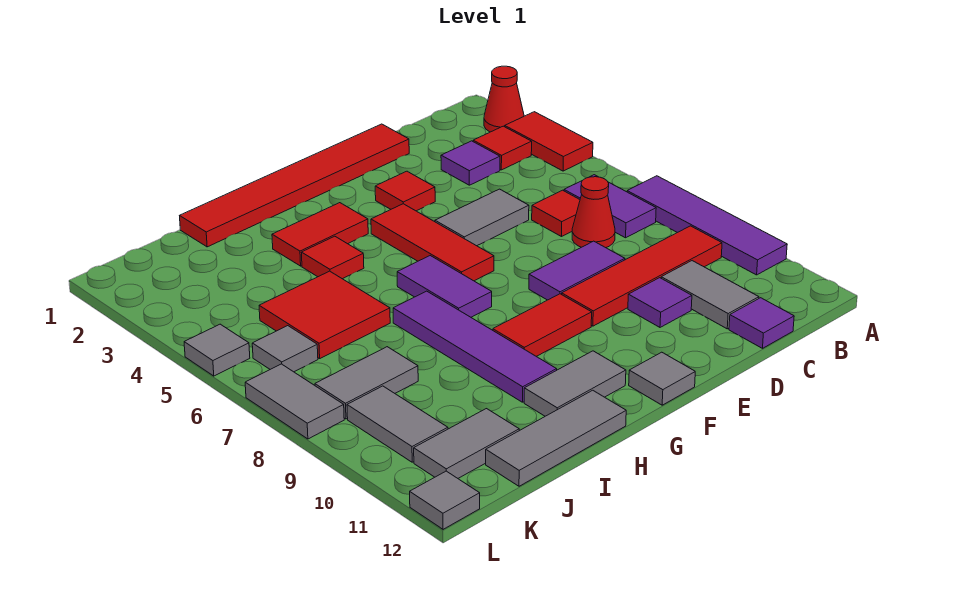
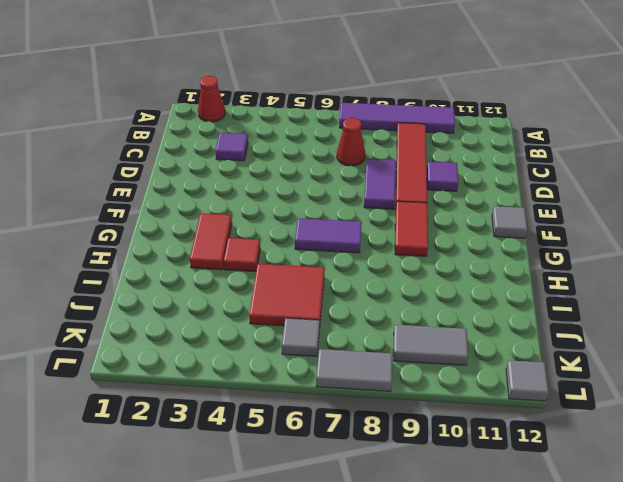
none -> red 1x2 tile [505,112,593,171]
none -> red 1x1 tile [473,126,532,170]
none -> purple 1x2 tile [564,175,656,238]
none -> red 1x1 tile [532,190,580,237]

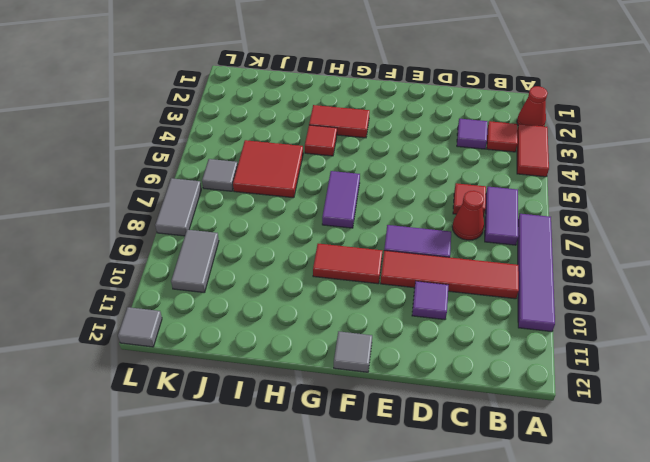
none -> grey 1x2 tile [661,261,759,329]
none -> purple 1x1 tile [729,298,794,348]
none -> red 1x6 tile [180,124,409,247]
none -> grey 1x2 tile [435,189,529,246]

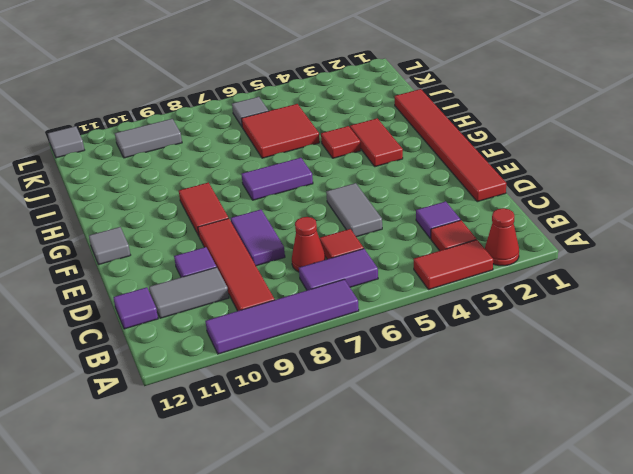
none -> red 1x1 tile [375,171,435,211]
none -> red 1x3 tile [371,204,494,281]
none -> grey 1x2 tile [524,351,626,416]
none -> purple 1x4 tile [393,291,557,402]

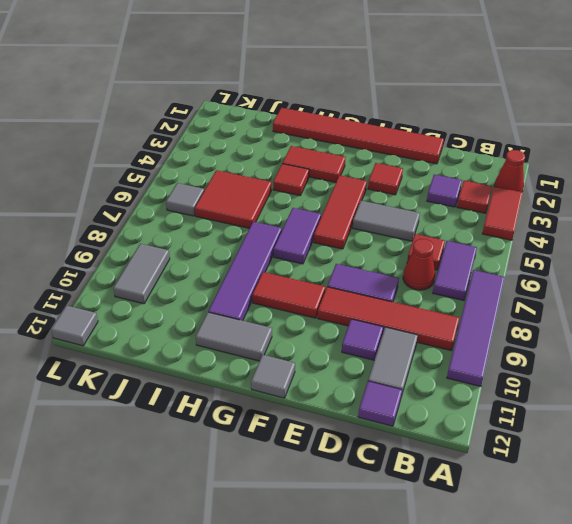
none -> grey 1x3 tile [486,390,626,486]
none -> grey 1x2 tile [315,347,418,419]
none -> grey 1x2 tile [414,409,519,478]
none -> grey 1x1 tile [184,324,250,376]

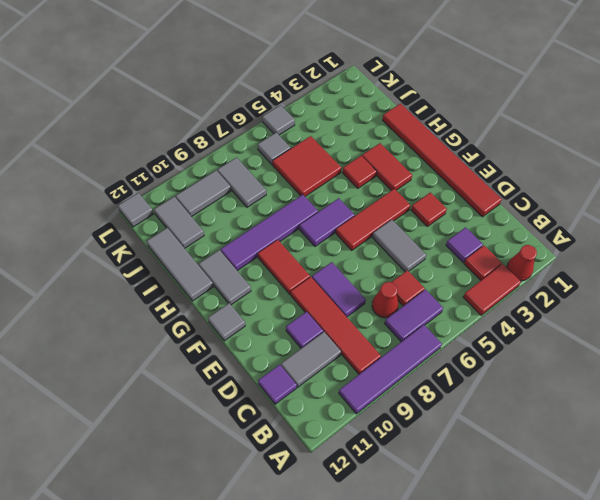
none -> grey 1x2 tile [245,364,344,439]

